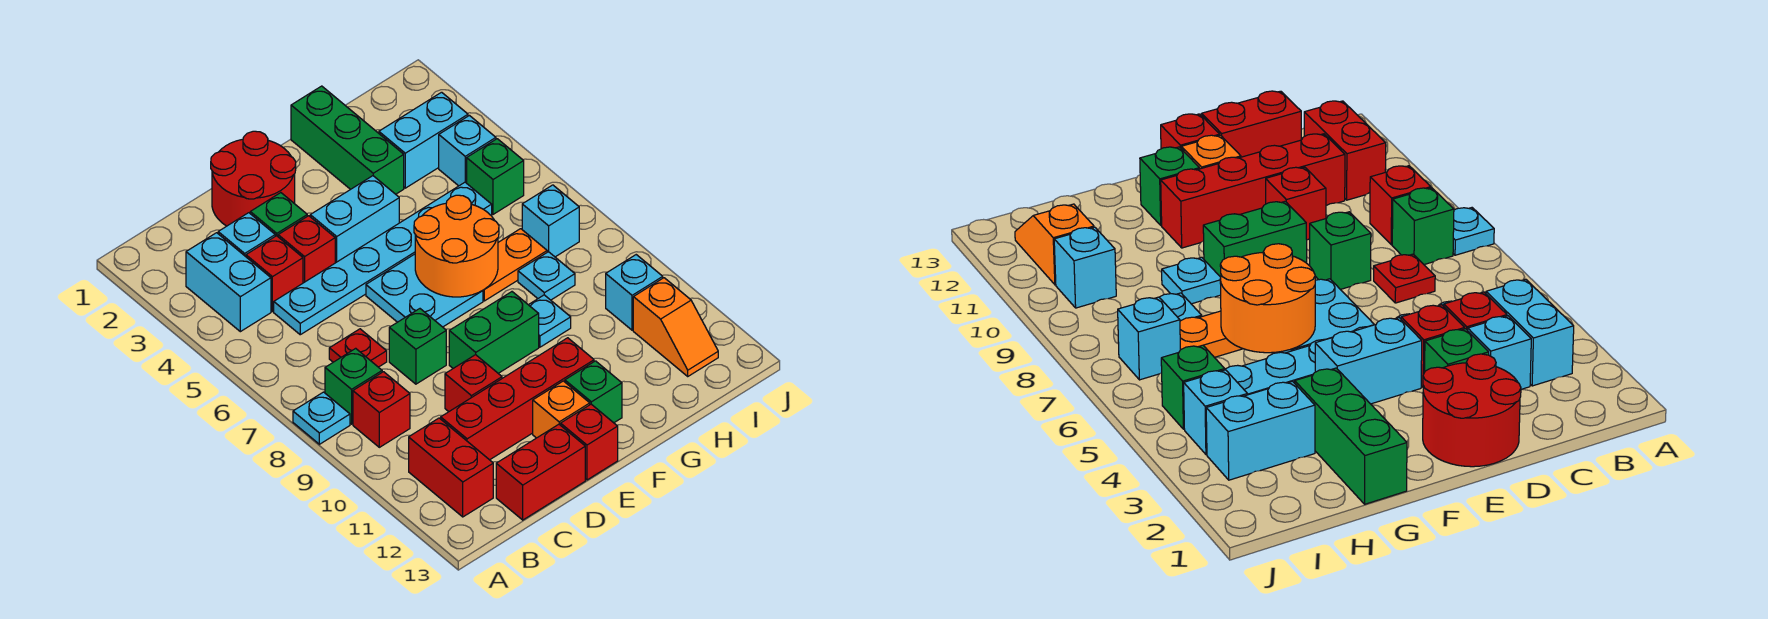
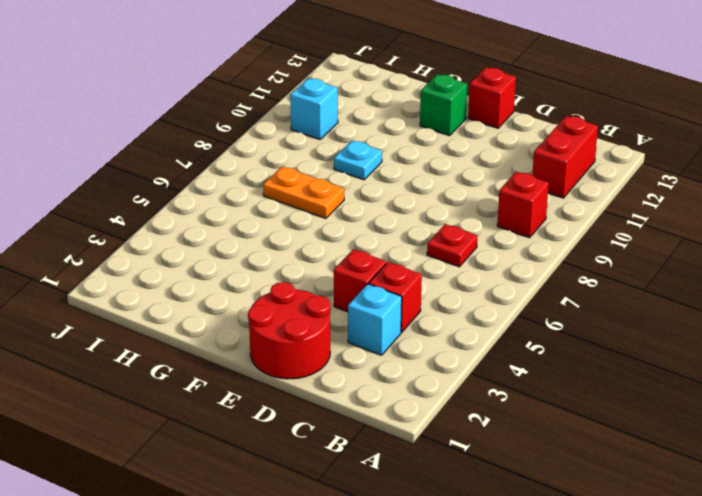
none -> cyan 1x1 plate [293,392,350,444]
none -> cyan 1x2 brick [186,233,271,332]
none -> green 1x1 brick [325,348,382,424]
none -> cyan 1x6 plate [274,182,492,335]

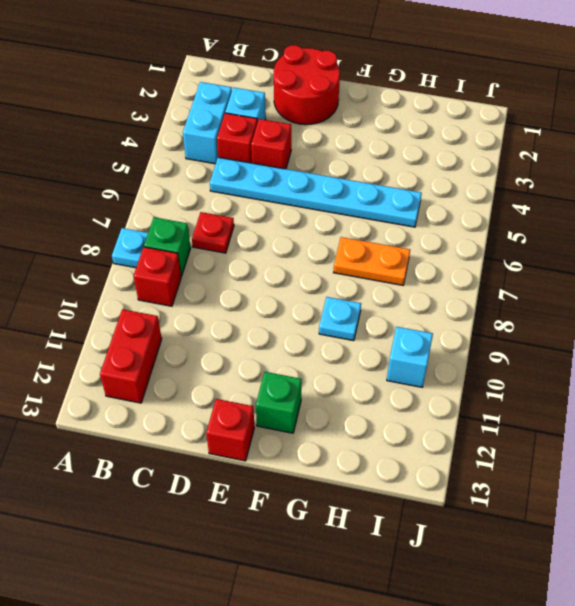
none -> red 1x4 brick [441,338,594,460]
none -> red 1x2 brick [496,424,585,520]
none -> green 1x1 brick [250,193,307,236]
none -> green 1x1 brick [389,309,446,384]

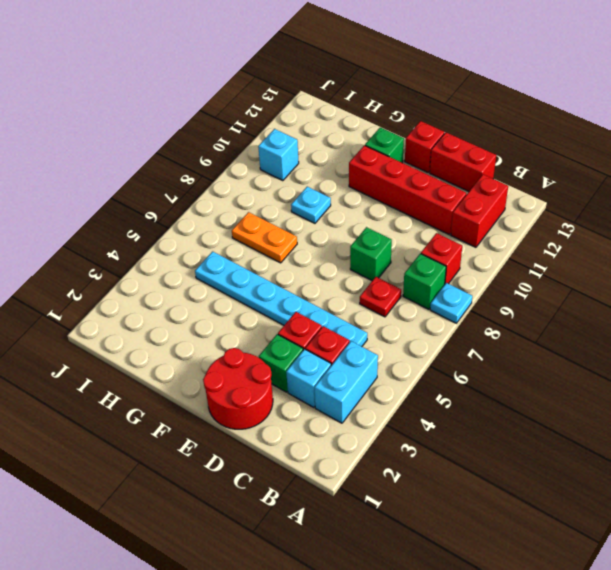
none -> red 1x1 brick [445,355,502,412]
none -> cyan 1x2 brick [310,176,399,263]
none -> cyan 2x2 plate [366,254,483,327]
none -> green 1x2 brick [449,292,539,373]

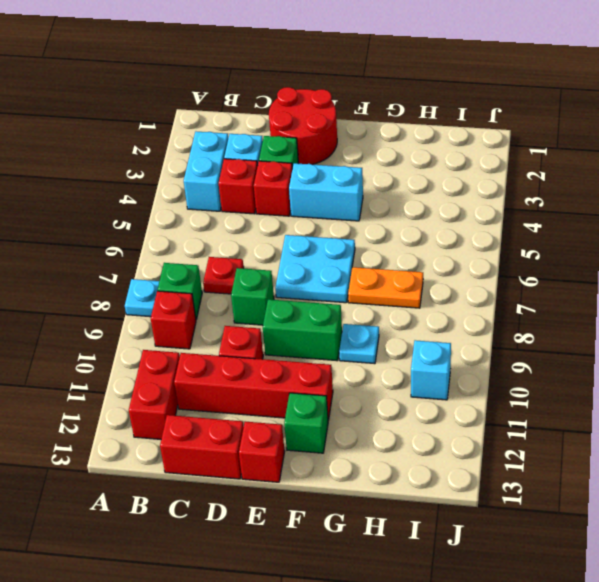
none -> cyan 1x6 plate [274,182,492,335]
none -> orange 1x1 brick [533,381,590,438]
none -> green 1x3 brick [291,86,404,194]
none -> cyan 1x2 brick [379,92,468,188]

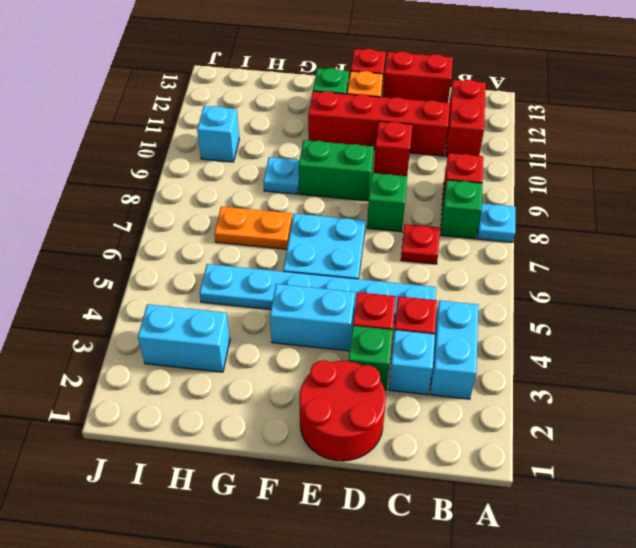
none -> green 1x3 brick [291,86,404,194]
none -> cyan 1x1 plate [518,252,575,300]
none -> cyan 1x1 brick [439,116,496,186]
none -> green 1x1 brick [467,139,524,214]

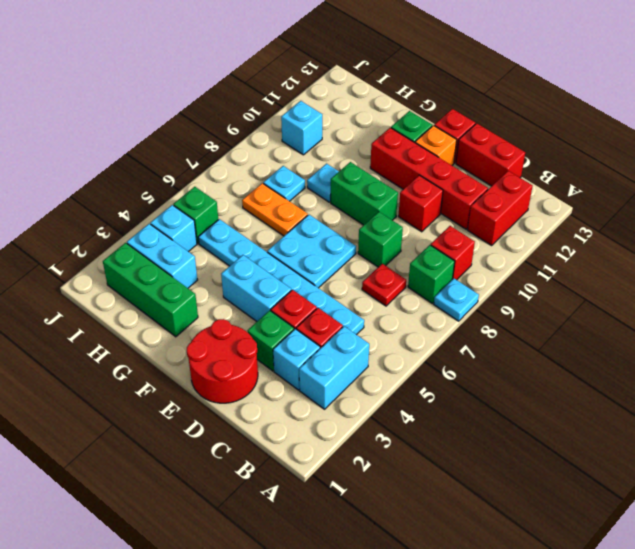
green 1x3 brick [103,243,198,337] -> green 1x3 brick turned to [291,86,404,194]
none -> cyan 1x1 brick [522,185,579,257]
none -> orange 1x2 slope [633,278,718,376]
none -> orange 2x2 round brick [414,195,499,297]

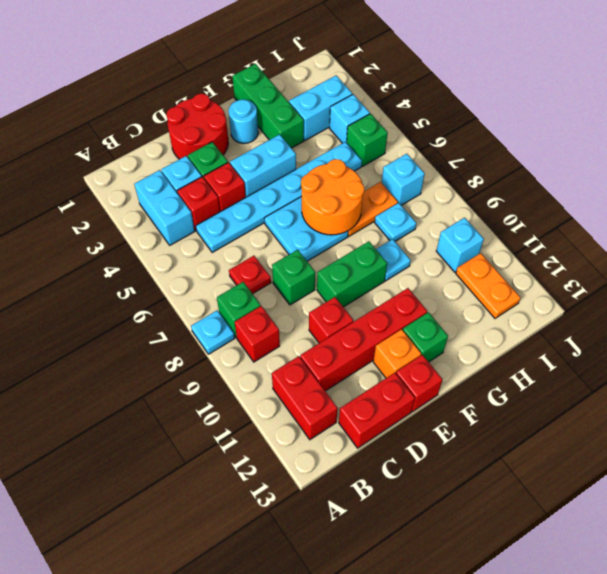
cyan 1x1 round brick [229,99,258,143] -> none
orange 1x2 plate [456,253,521,318] -> orange 1x2 slope [633,278,718,376]

